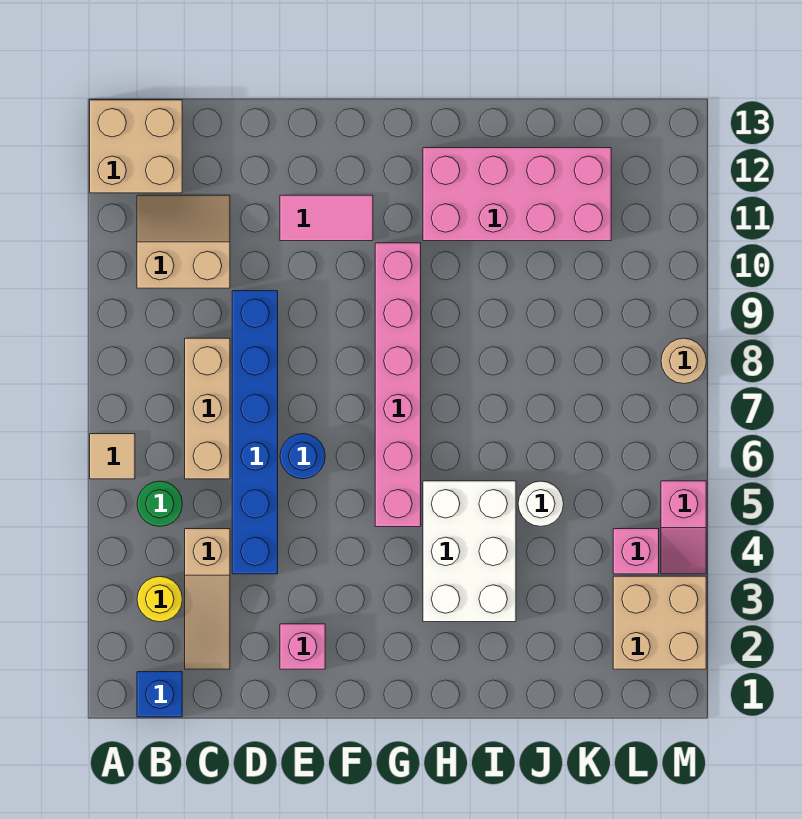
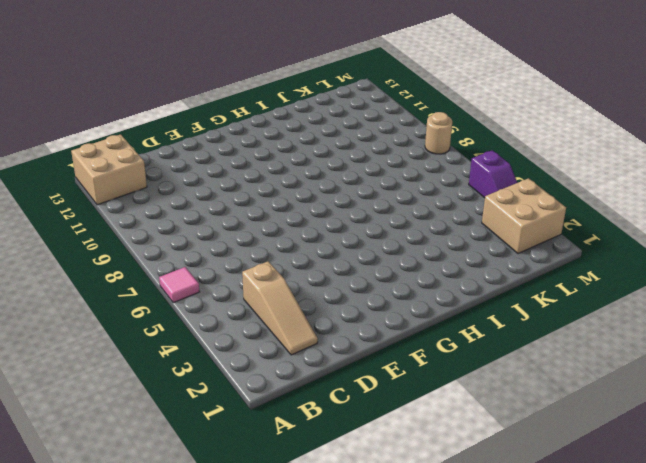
pink 1x1 tile [159,267,200,303] -> tan 1x1 tile [90,434,135,479]
purple 1x2 slope [469,150,517,198] -> pink 1x2 slope [661,481,706,574]
none -> blue 1x1 brick [137,672,182,717]
none -> yellow 1x1 round brick [137,576,182,622]
none -> green 1x1 round brick [137,481,182,526]

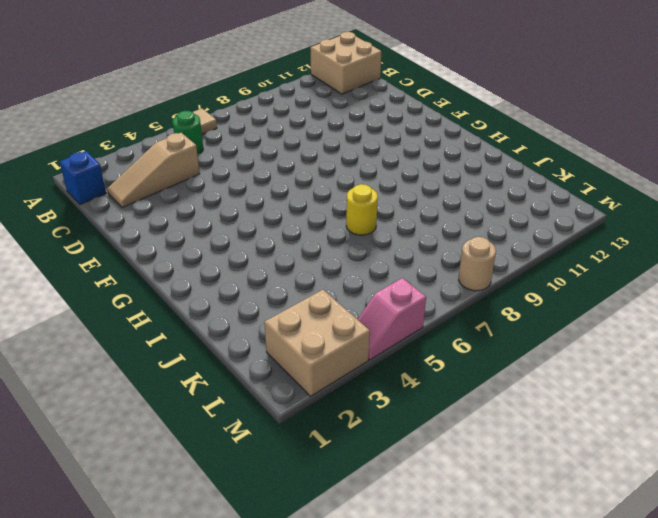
yellow 1x1 round brick [346,184,378,235] -> yellow 1x1 round brick moved to [137,576,182,622]
none -> tan 2x2 slope [137,195,230,288]
none -> tan 1x3 brick [185,338,230,479]
none -> blue 1x6 brick [232,291,278,574]

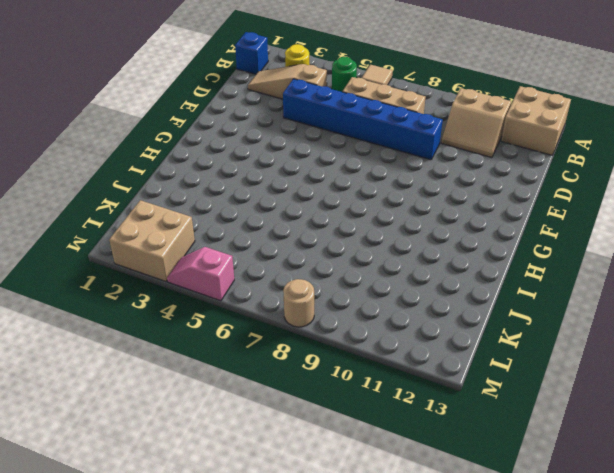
tan 2x2 slope [441,88,511,158] -> tan 2x2 slope turned to [137,195,230,288]
none -> pink 1x1 brick [280,624,325,669]
none -> blue 1x1 round brick [280,434,325,479]
none -> pink 1x2 tile [280,195,373,241]

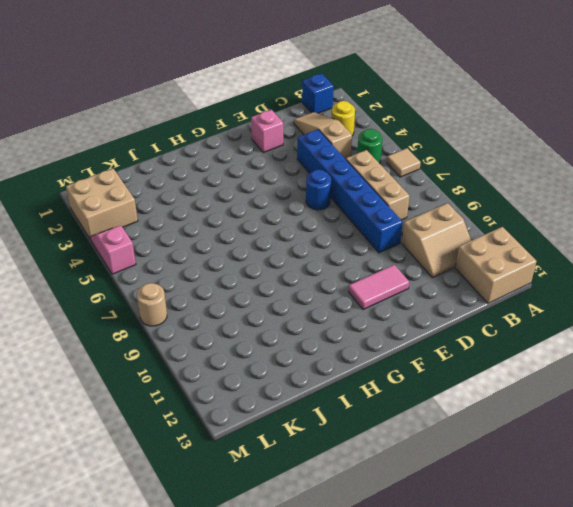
none -> pink 1x6 brick [375,243,421,527]
none -> white 2x3 brick [423,481,516,622]
none -> pink 2x4 brick [423,148,611,241]

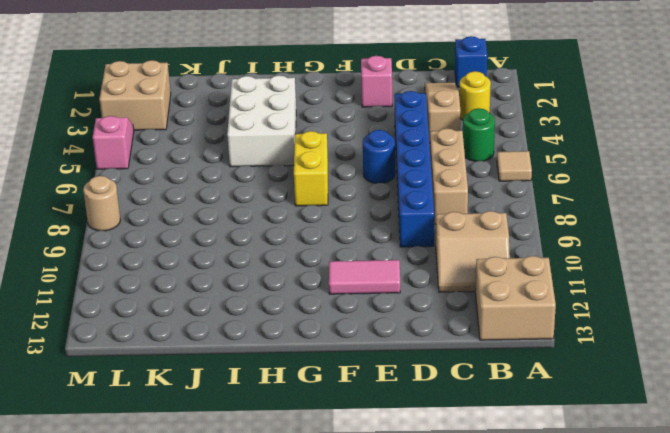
yellow 1x2 brick [294,131,328,206] -> pink 1x6 brick [375,243,421,527]
none -> pink 2x4 brick [423,148,611,241]
none -> white 1x1 round brick [518,481,564,526]
none -> pink 1x1 brick [613,529,659,574]

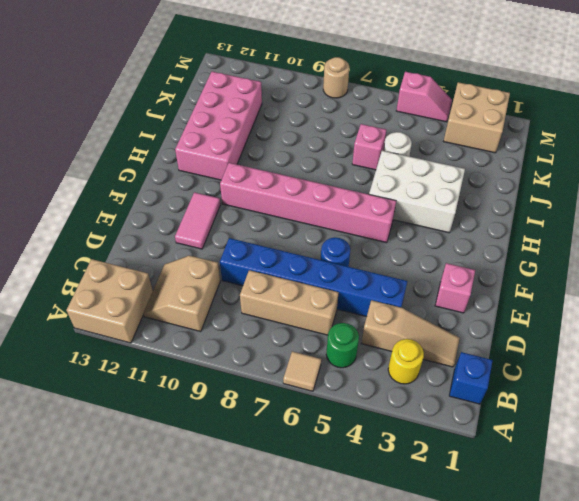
pink 1x1 brick [352,124,386,170] -> pink 1x1 brick moved to [613,529,659,574]

